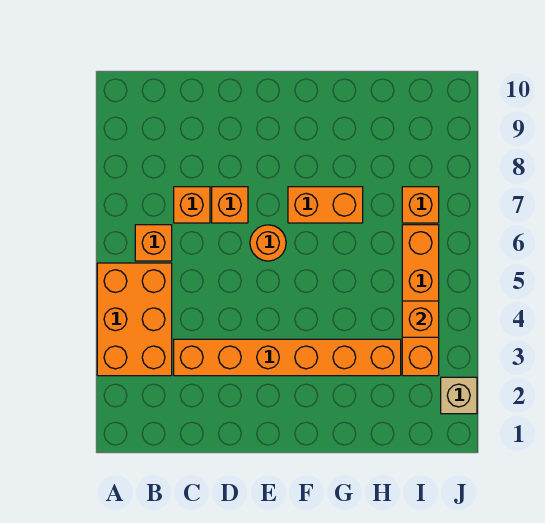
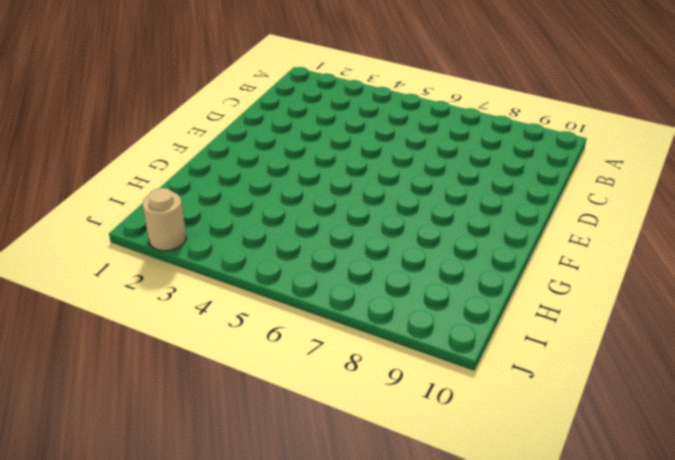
tan 1x1 round brick [142,188,186,251] -> tan 1x1 brick [441,377,477,414]
none -> orange 2x3 brick [97,263,172,376]
none -> orange 1x1 brick [135,225,172,261]

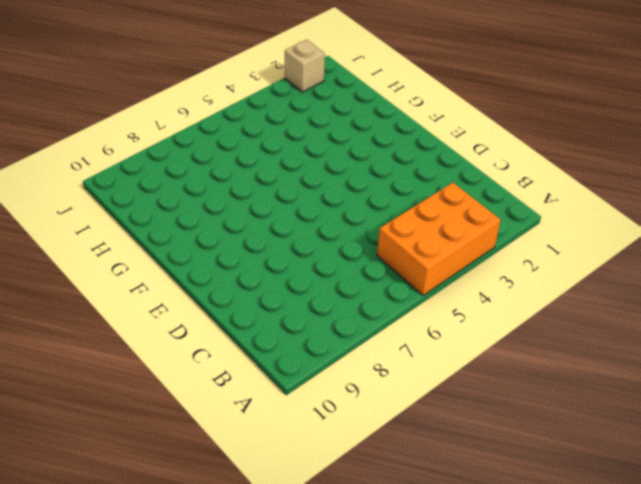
none -> orange 1x1 brick [135,225,172,261]
none -> orange 1x6 brick [174,339,401,376]

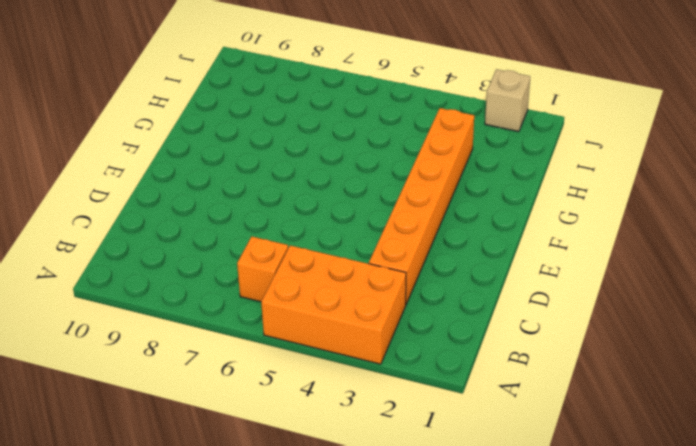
none -> orange 1x1 brick [174,187,210,223]
none -> orange 1x1 brick [212,187,248,223]

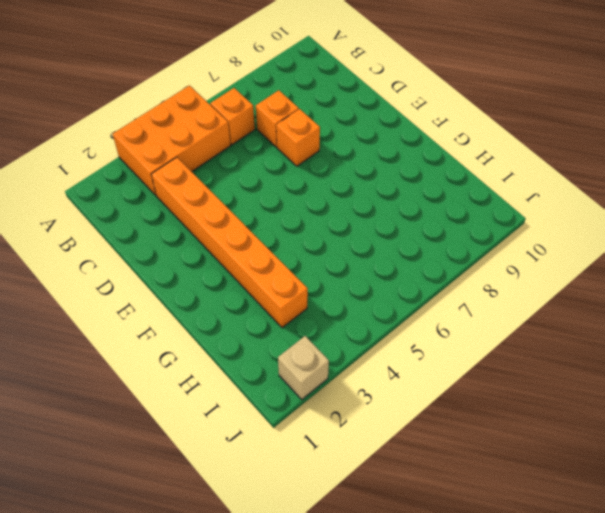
none -> orange 1x1 round brick [250,225,286,261]
none -> orange 1x2 brick [288,187,363,223]

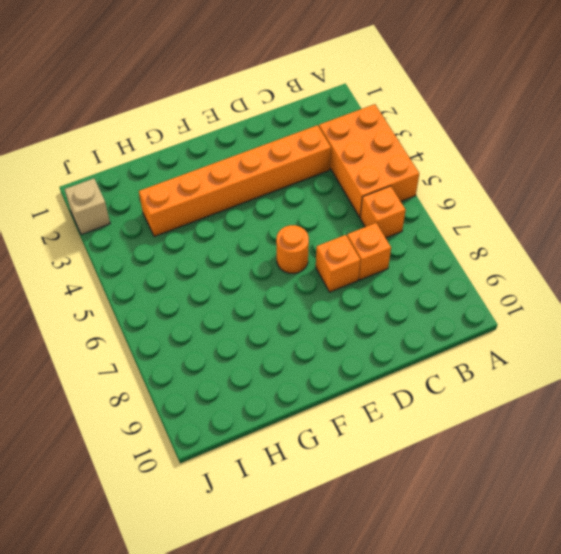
none -> orange 1x2 brick [288,187,363,223]
none -> orange 1x4 brick [402,225,439,376]

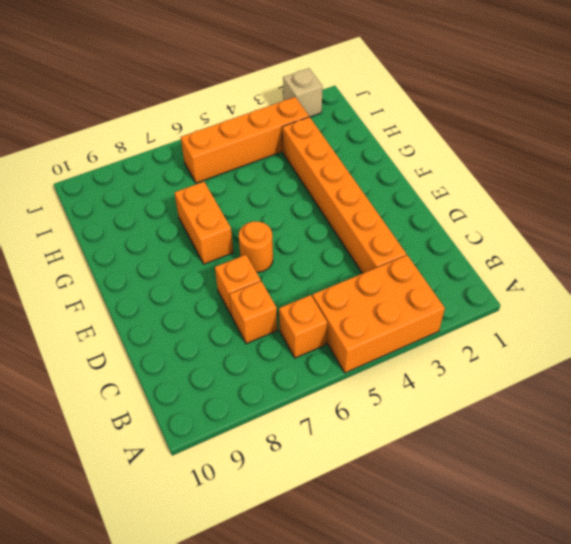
none -> orange 1x1 brick [402,187,439,223]
none -> orange 1x1 brick [402,301,439,337]

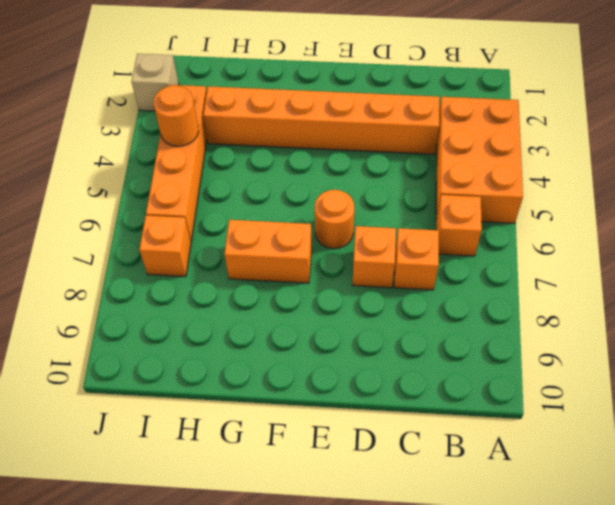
orange 1x1 round brick [154,86,199,146] -> orange 1x1 brick [402,301,439,337]

